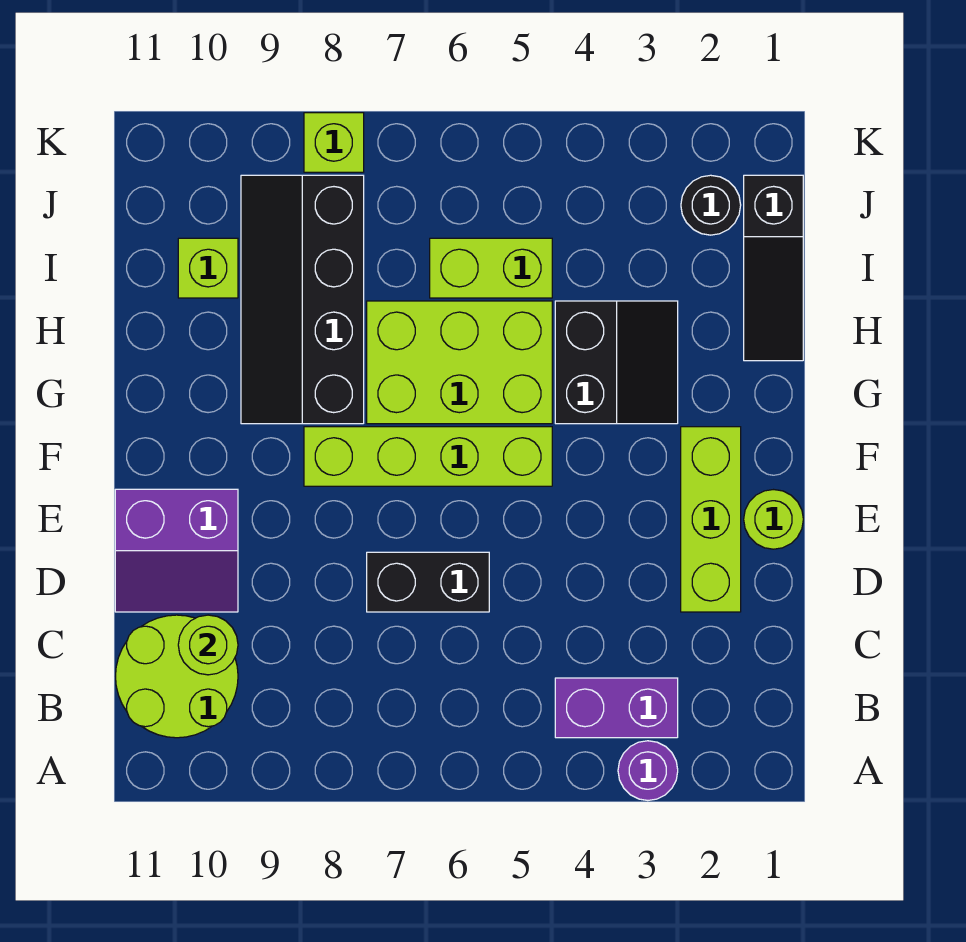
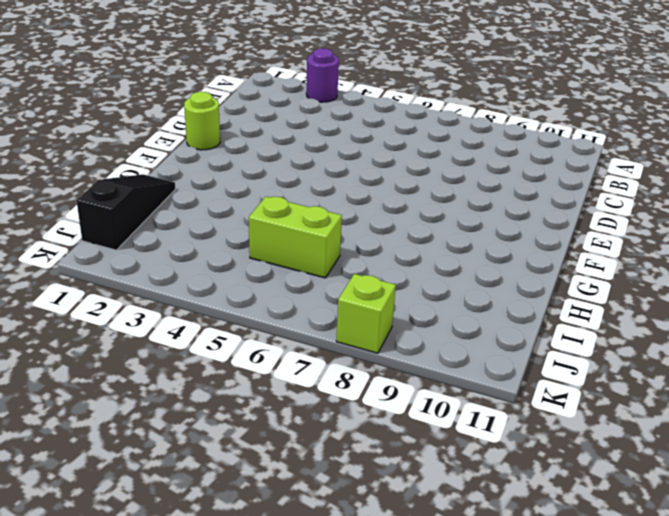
none -> purple 1x2 brick [555,678,678,738]
none -> lime 2x2 round brick [115,615,238,738]
none -> lime 1x3 brick [681,427,741,612]

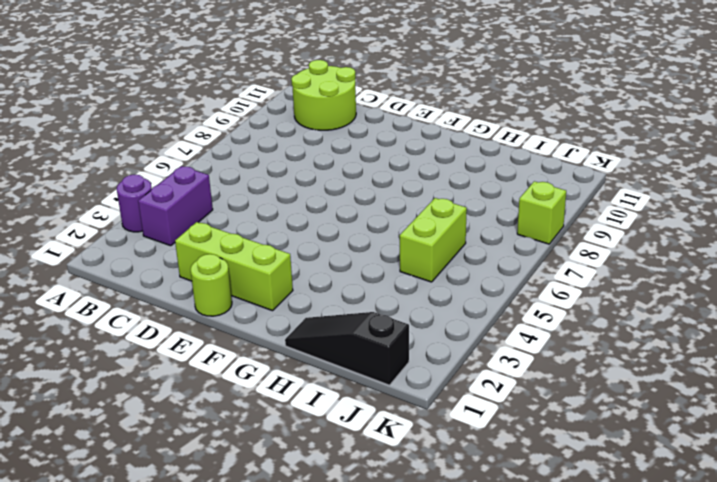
none -> black 1x2 brick [367,552,489,612]
none -> purple 2x2 slope [115,489,238,612]
none -> lime 1x4 brick [304,427,552,486]

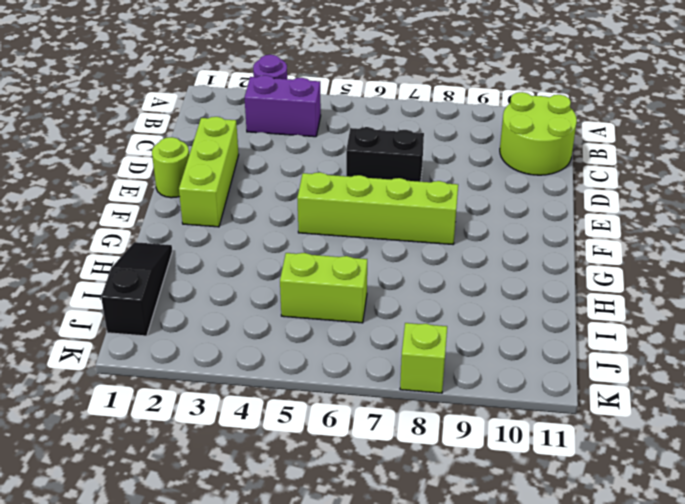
none -> purple 2x2 slope [115,489,238,612]
none -> black 2x2 slope [555,301,678,424]
none -> lime 2x3 brick [367,301,552,424]

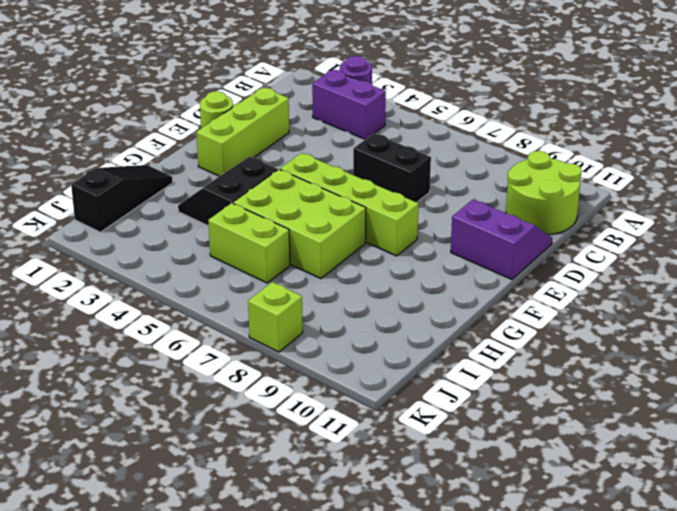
none -> black 2x4 slope [241,175,364,424]
none -> lime 1x1 brick [178,238,238,298]
none -> black 1x1 round brick [681,175,741,235]

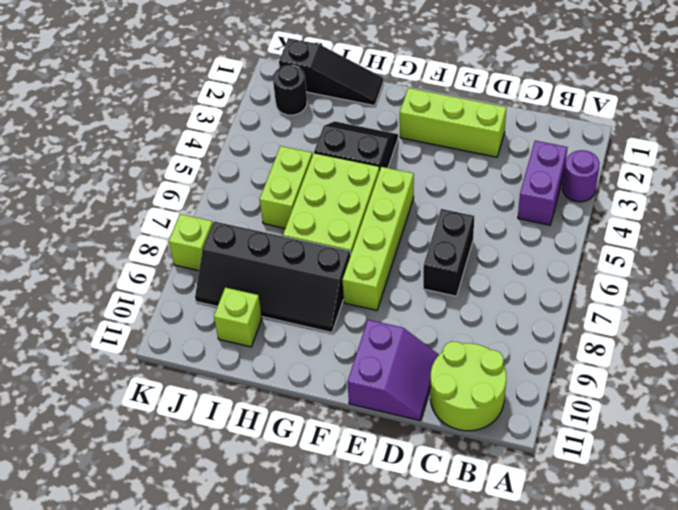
none -> lime 1x1 round brick [744,490,803,549]
none -> lime 1x1 round brick [178,615,238,675]

